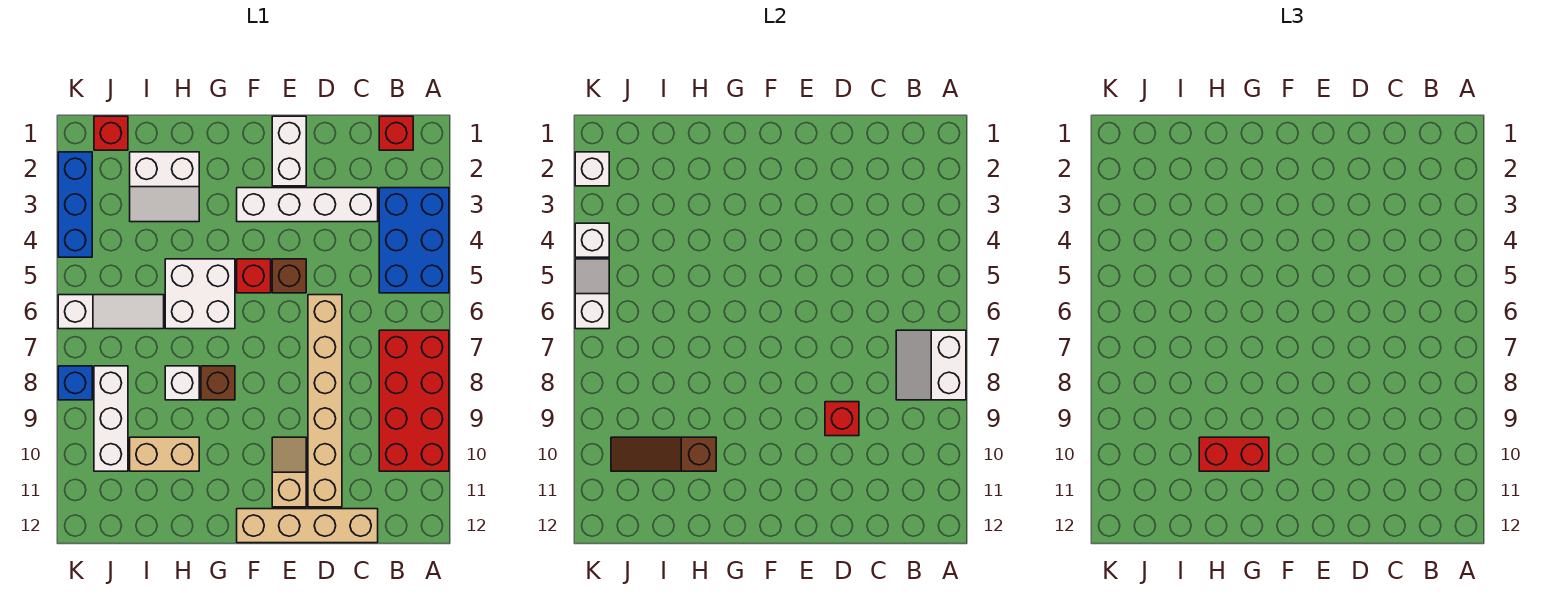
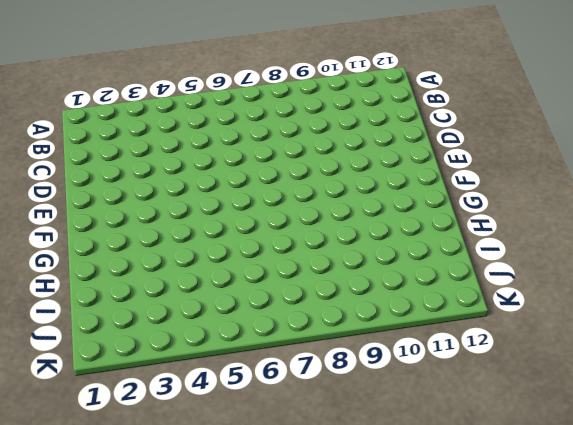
none -> blue 2x3 brick [379,188,449,293]
none -> red 2x4 brick [379,330,449,471]
none -> red 1x1 brick [379,116,413,150]

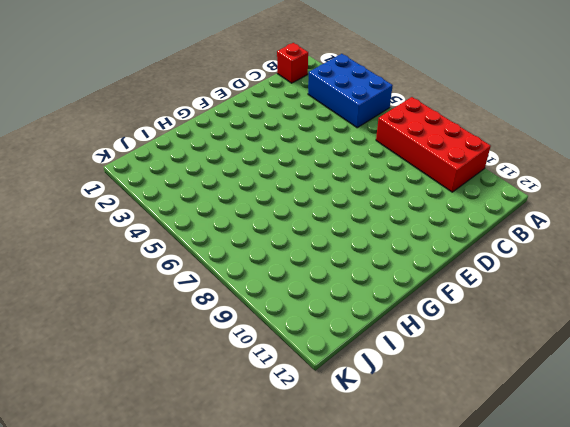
none -> white 1x4 brick [237,188,378,222]
none -> tan 1x4 brick [237,509,378,543]
none -> tan 1x6 brick [308,295,342,507]

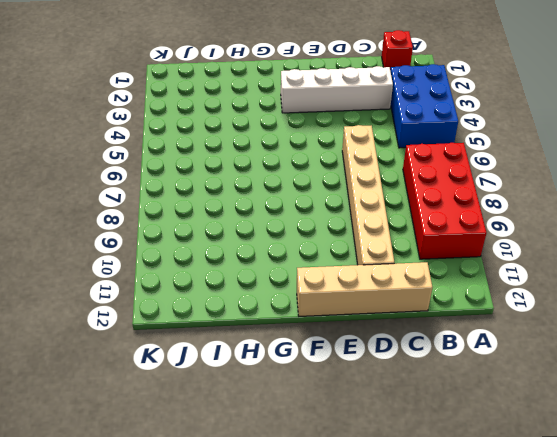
none -> white 1x2 brick [272,116,306,186]
none -> brown 1x1 brick [272,259,306,293]
none -> tan 1x2 slope [272,437,306,507]

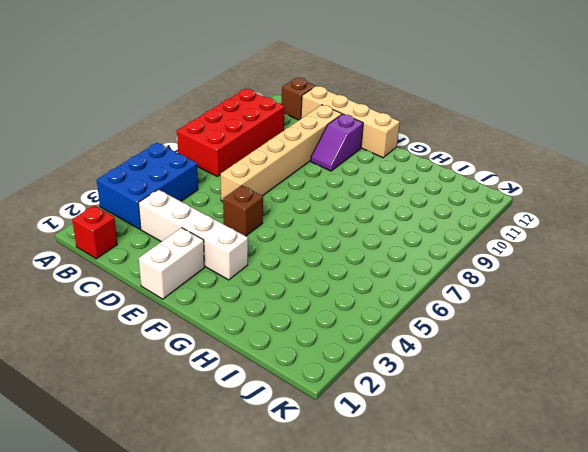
brown 1x1 brick [282,78,315,120] -> brown 1x1 brick moved to [201,366,235,400]
purple 1x2 slope [311,114,363,171] -> tan 1x2 slope [272,437,306,507]
none -> red 1x1 brick [237,259,271,293]
none -> white 2x2 brick [165,259,235,329]
none -> white 2x2 slope [130,152,199,222]

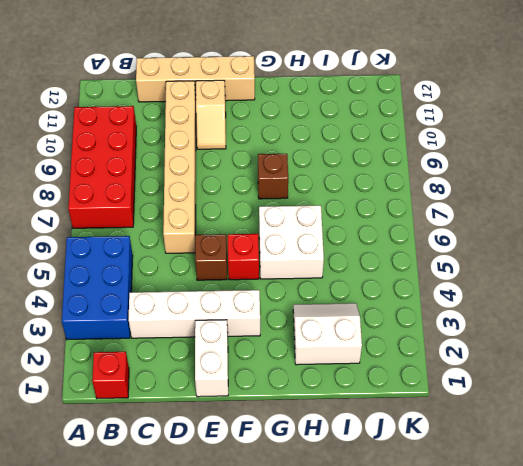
none -> white 1x1 brick [165,366,199,400]
none -> tan 1x2 brick [130,437,199,471]
none -> white 1x3 slope [58,295,164,329]

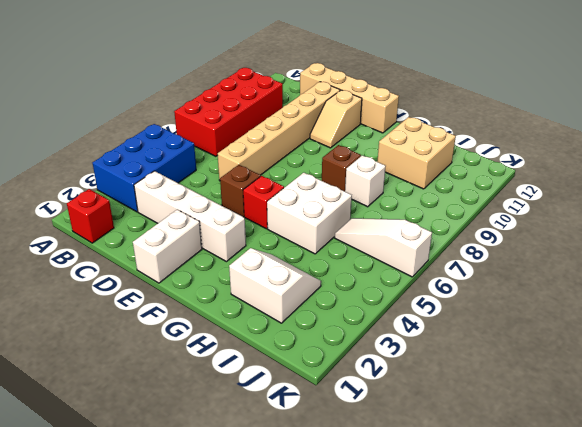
tan 2x2 brick [377,117,456,189] -> tan 1x2 brick [130,437,199,471]
none -> red 1x1 brick [94,116,128,150]
none -> white 1x3 brick [94,366,128,471]
none -> blue 1x3 brick [58,152,92,257]

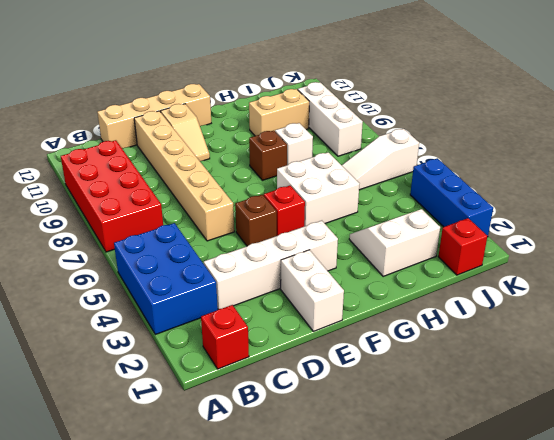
none -> blue 1x1 brick [58,366,92,400]
none -> white 2x2 slope [896,330,966,400]
none -> red 1x1 brick [825,402,859,436]

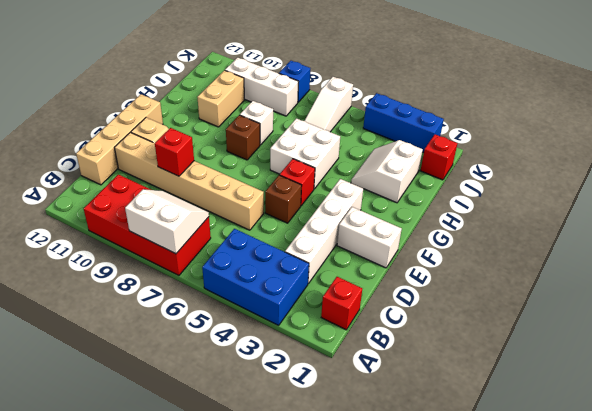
none -> brown 1x3 slope [611,437,716,471]
none -> white 1x1 brick [575,152,609,186]
none -> white 1x1 brick [575,223,609,257]

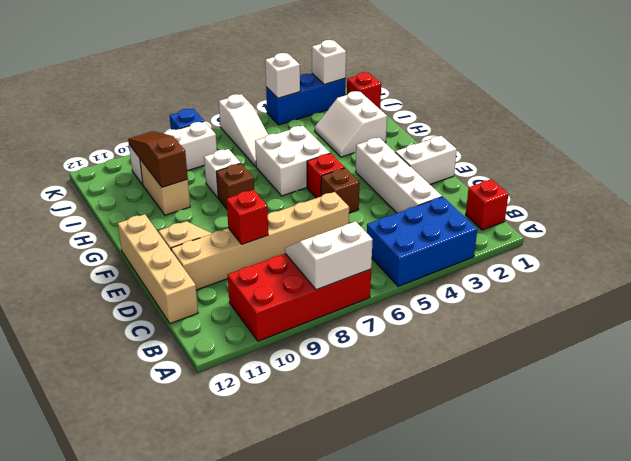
none -> white 1x2 slope [575,259,609,329]
none -> red 1x2 brick [1199,437,1269,471]

